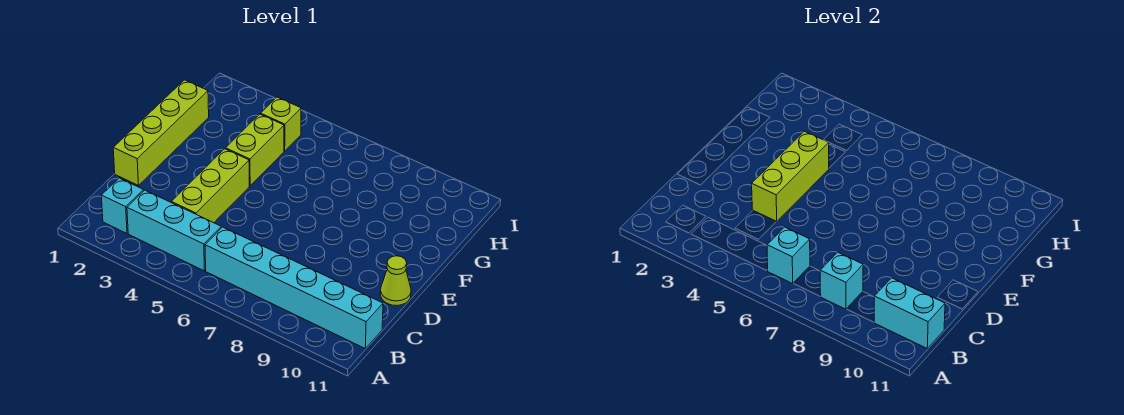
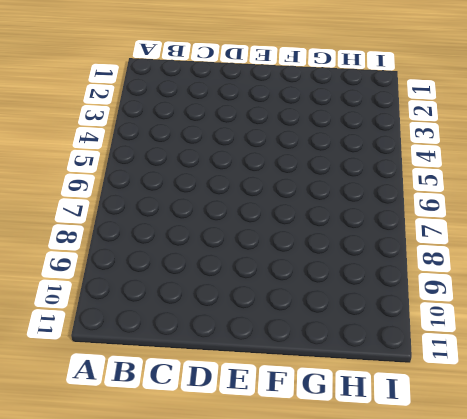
none -> cyan 1x1 brick [101,178,144,233]
none -> cyan 1x3 brick [127,190,221,271]
none -> cyan 1x6 brick [205,227,383,348]

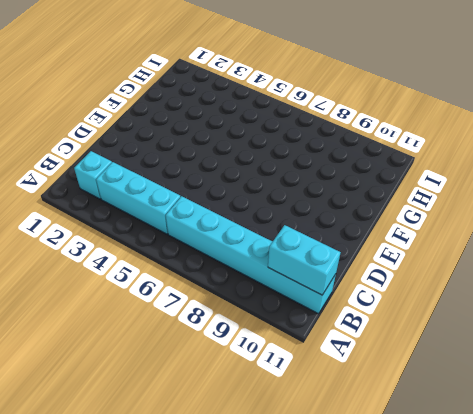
none -> lime 1x3 brick [171,149,249,223]
none -> lime 1x4 brick [113,80,209,186]
none -> lime 1x1 cone [380,256,411,306]

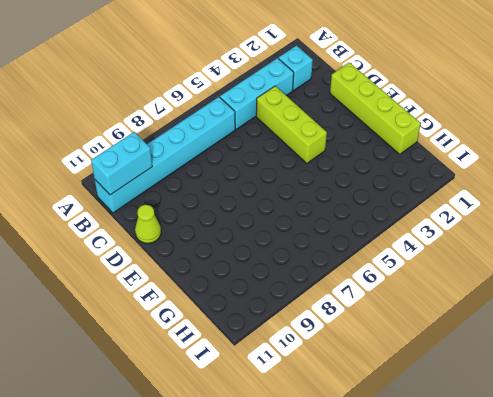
none -> lime 1x2 brick [226,114,284,186]
none -> lime 1x1 brick [261,97,301,151]
none -> cyan 1x1 brick [767,227,810,283]

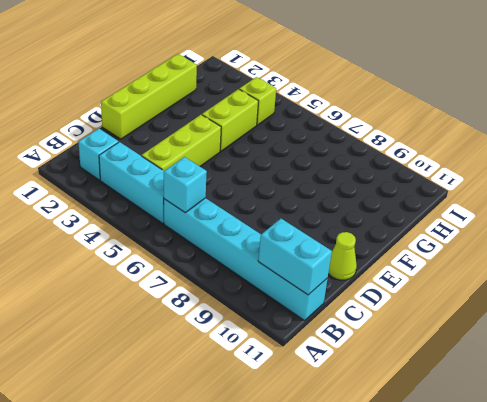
none -> cyan 1x1 brick [820,252,863,309]
none -> lime 1x3 brick [752,131,829,222]

